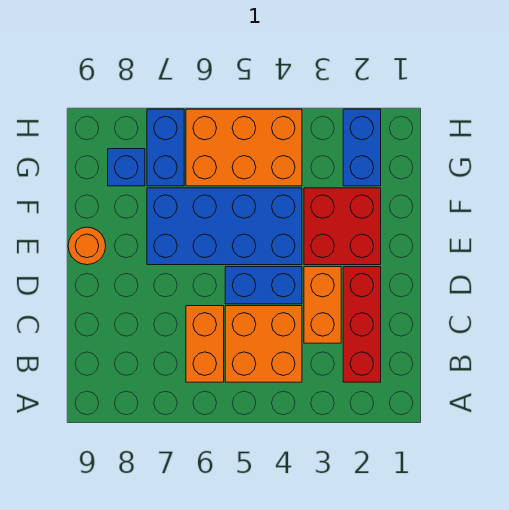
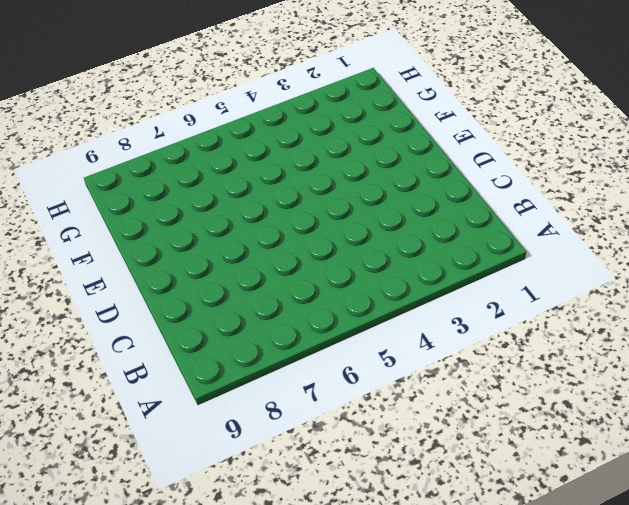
none -> red 1x3 brick [343,267,381,382]
none -> orange 2x2 brick [225,306,302,382]
none -> orange 1x2 brick [186,306,224,382]

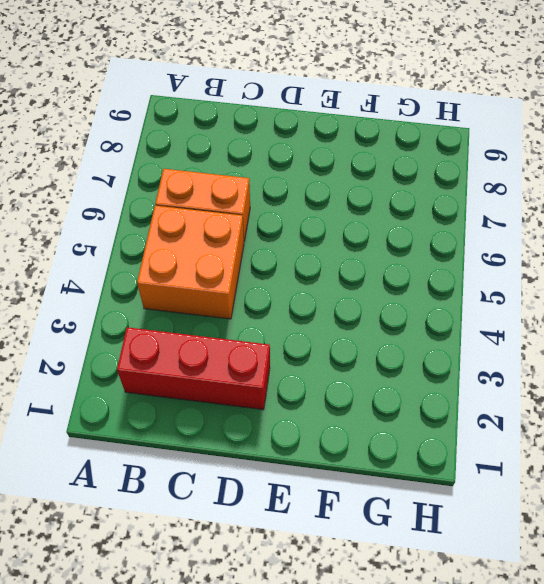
none -> orange 1x2 brick [304,267,341,343]
none -> blue 1x2 brick [225,267,302,304]
none -> red 2x2 brick [304,188,381,265]

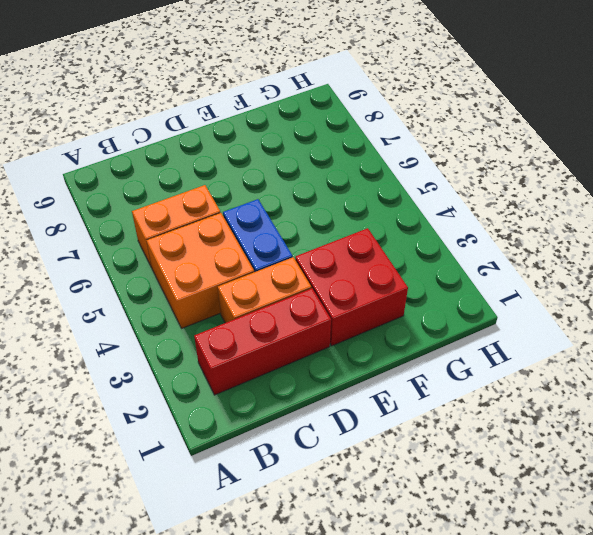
none -> blue 2x4 brick [147,188,302,265]
none -> orange 1x1 round brick [68,227,106,265]
none -> blue 1x2 brick [343,109,381,186]

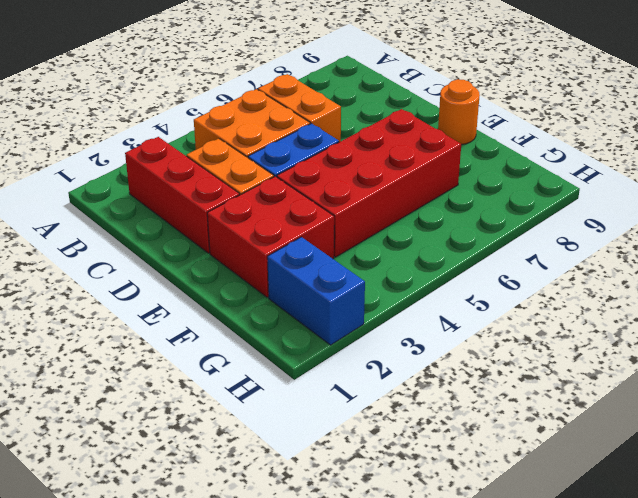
red 2x4 brick [277,109,461,257] -> blue 2x4 brick [147,188,302,265]
none -> orange 2x3 brick [186,109,302,186]
none -> blue 1x2 brick [147,109,184,186]
none -> blue 1x1 brick [108,149,145,186]

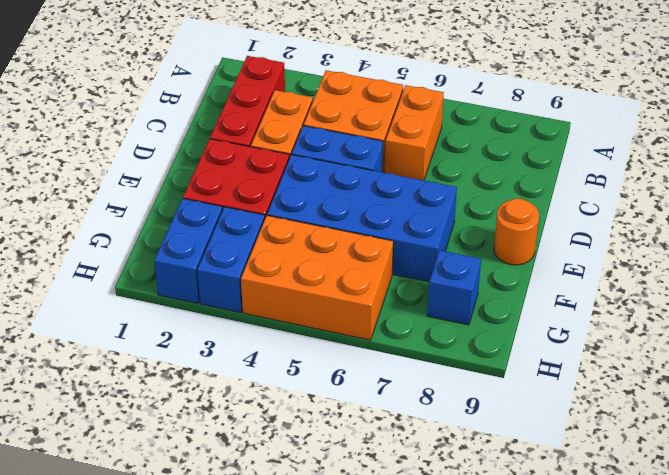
blue 1x2 brick [197,207,265,313] -> blue 1x2 brick moved to [147,109,184,186]

